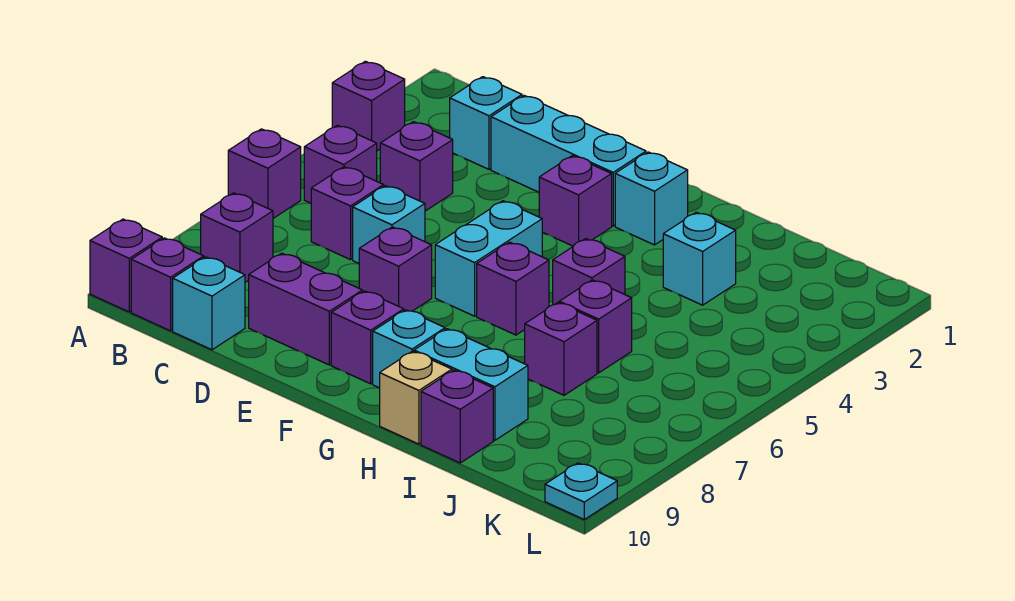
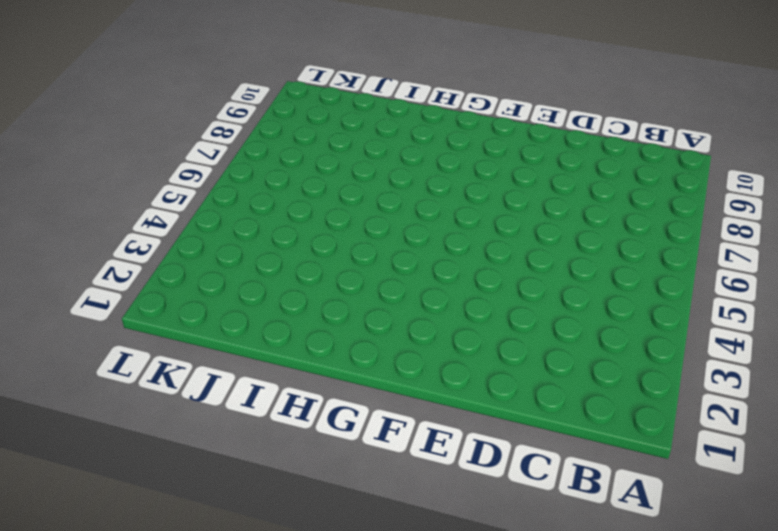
none -> purple 1x1 brick [332,61,405,151]
none -> purple 1x1 brick [228,129,301,218]
none -> purple 1x1 brick [90,219,162,312]

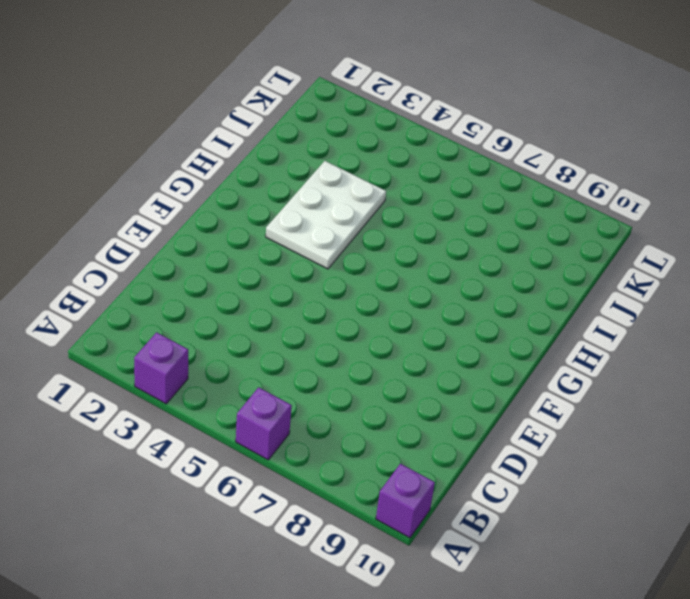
white 2x3 plate [266,161,386,269] -> cyan 1x1 brick [663,212,736,305]
none -> purple 1x1 brick [304,125,377,203]
none -> purple 1x1 brick [201,193,273,282]
none -> purple 1x1 brick [131,238,204,331]

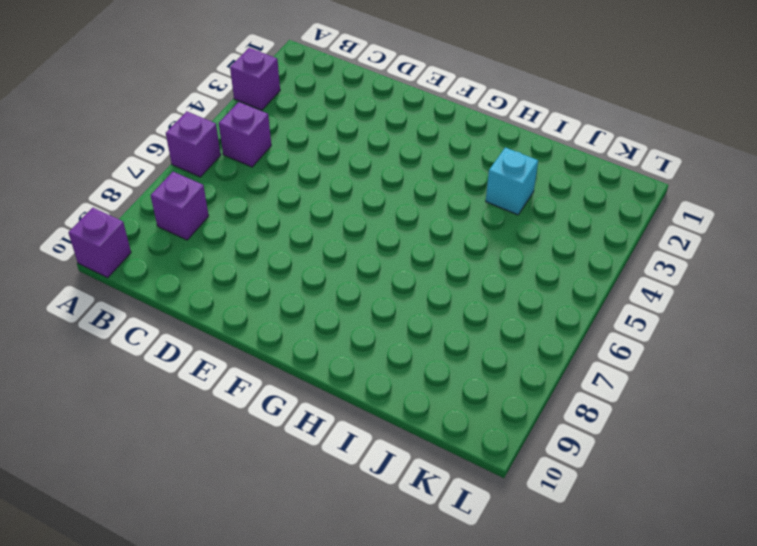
none -> purple 1x1 brick [131,238,204,331]
none -> cyan 1x1 brick [450,77,522,169]
none -> purple 1x1 brick [380,122,453,211]

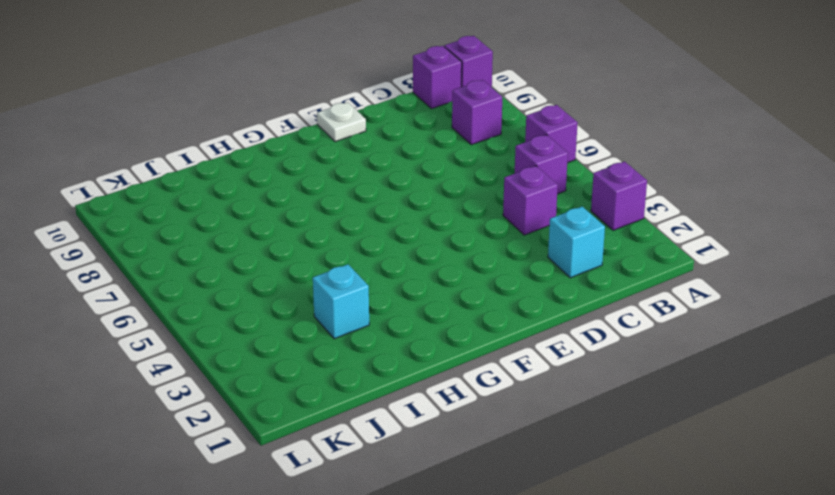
white 1x1 plate [317,102,366,142] -> none
none -> purple 1x1 brick [311,167,384,260]
none -> cyan 1x1 brick [173,257,245,350]
none -> cyan 1x3 brick [491,96,646,226]

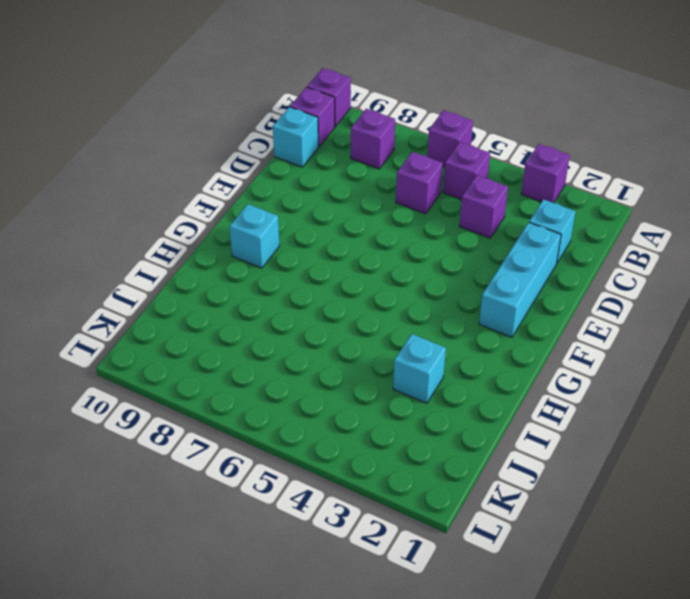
none -> cyan 1x1 brick [353,186,425,263]
none -> purple 1x2 brick [249,253,362,365]
none -> purple 1x1 brick [359,227,432,311]

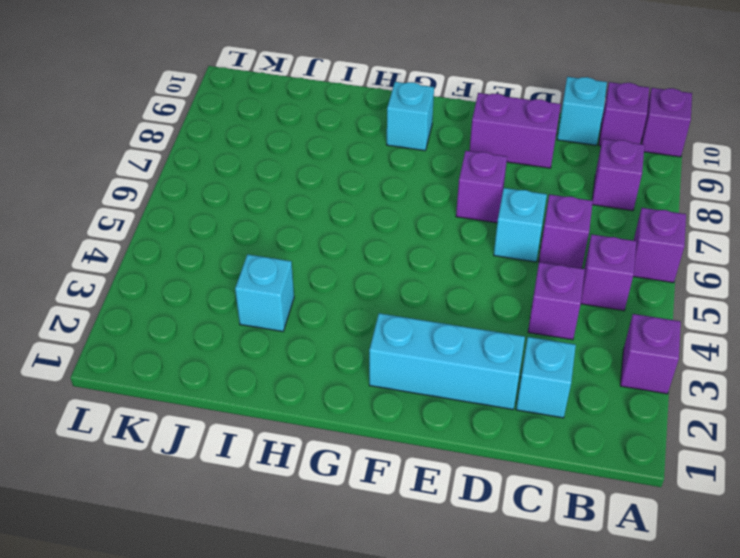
none -> purple 1x1 brick [539,156,612,246]
none -> cyan 1x2 brick [435,201,542,316]
none -> purple 1x1 brick [331,291,404,384]

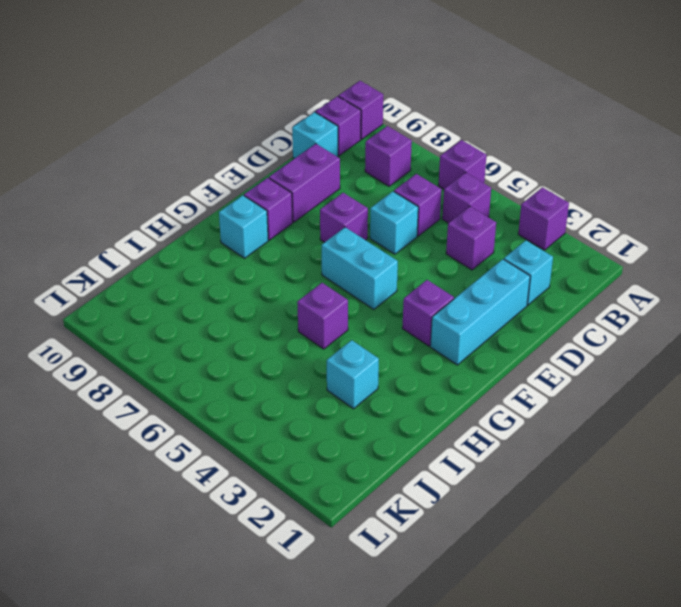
none -> cyan 1x1 brick [615,152,688,245]
none -> purple 1x1 brick [477,242,549,335]
none -> cyan 1x2 brick [414,329,528,440]

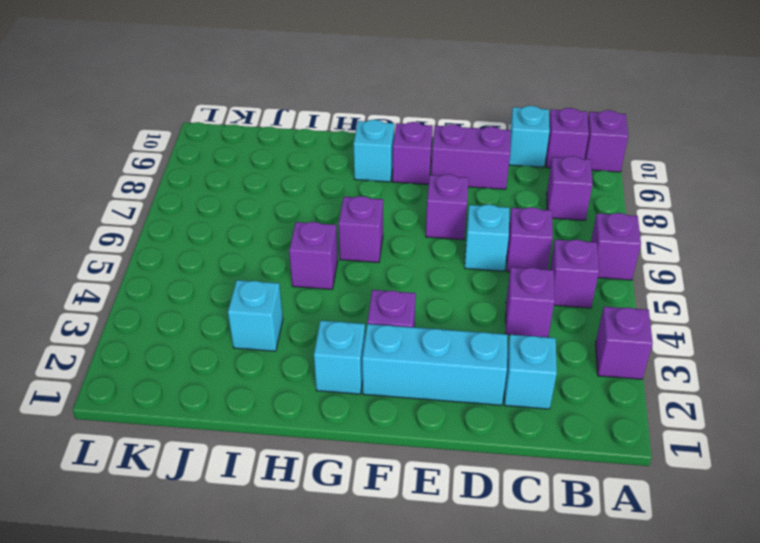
none -> cyan 1x2 brick [435,201,542,316]
none -> cyan 1x2 brick [414,329,528,440]
none -> tan 1x1 brick [380,351,452,444]

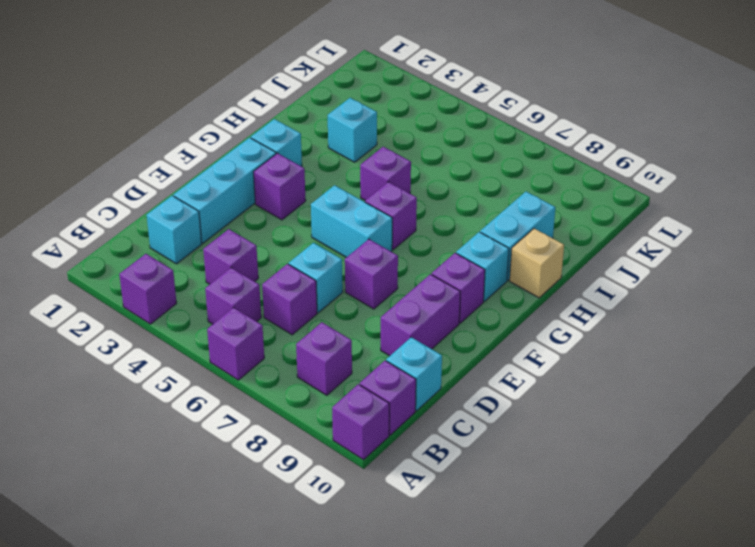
none -> purple 1x1 brick [559,280,632,373]
none -> purple 1x1 brick [525,303,597,395]
none -> purple 1x1 brick [421,370,493,463]

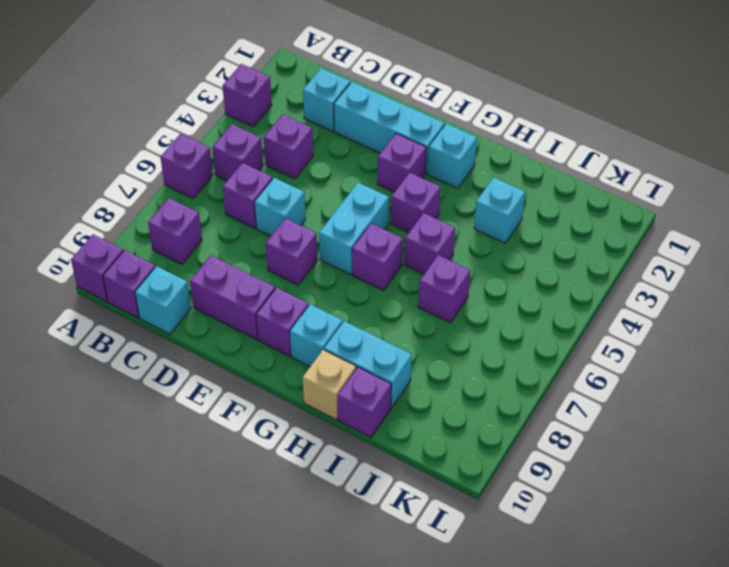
purple 1x1 brick [391,173,441,232] -> purple 1x1 brick moved to [525,303,597,395]
none -> cyan 1x1 plate [545,463,617,519]

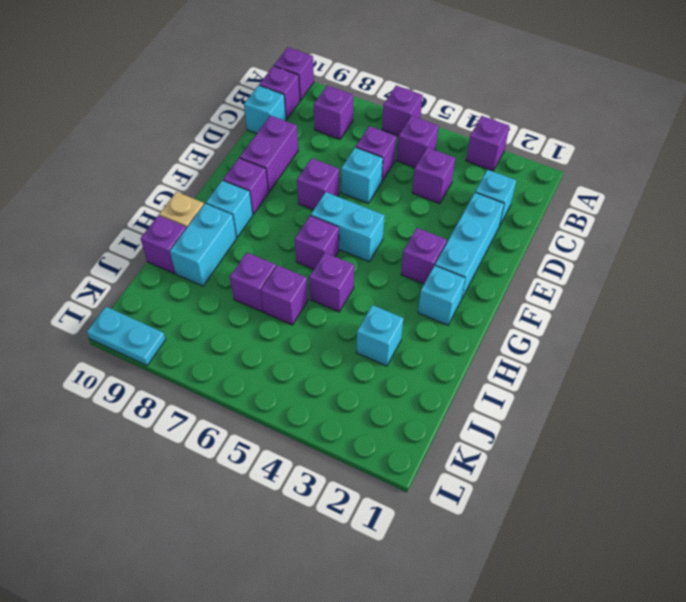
cyan 1x2 plate [87,307,166,365] -> cyan 1x1 plate [545,463,617,519]

